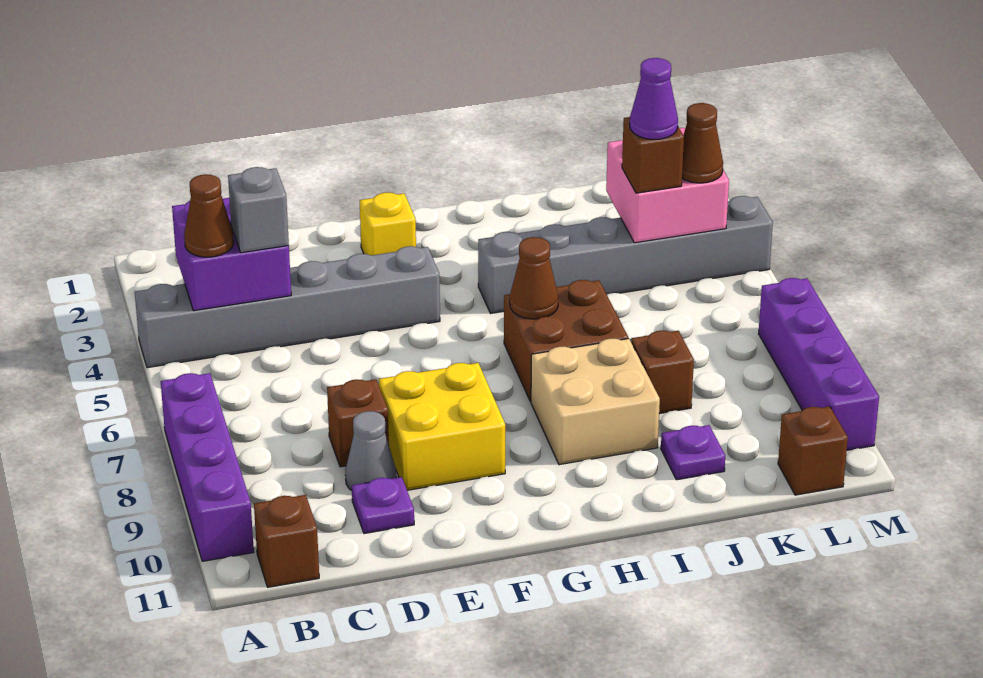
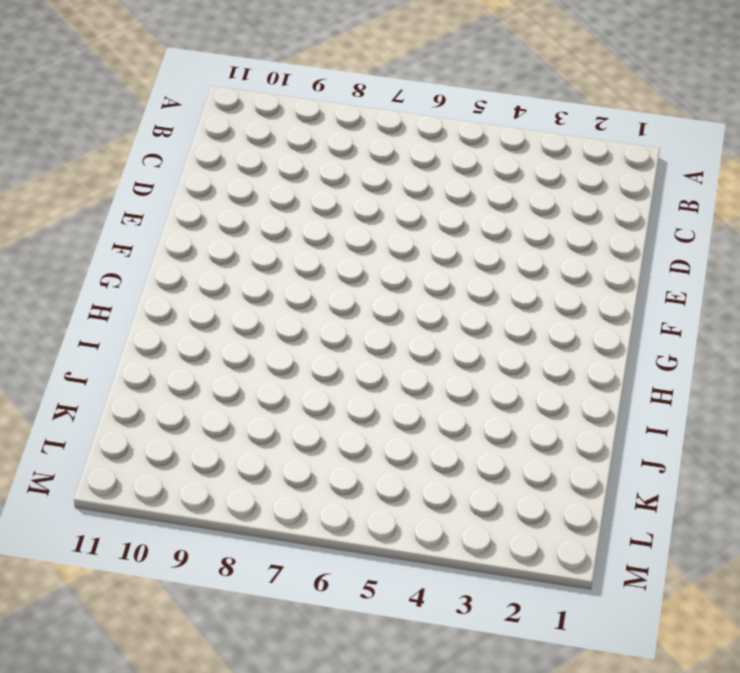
none -> grey 1x6 brick [135,246,440,368]
none -> purple 1x4 brick [161,373,254,561]
none -> brown 1x1 brick [254,495,319,587]

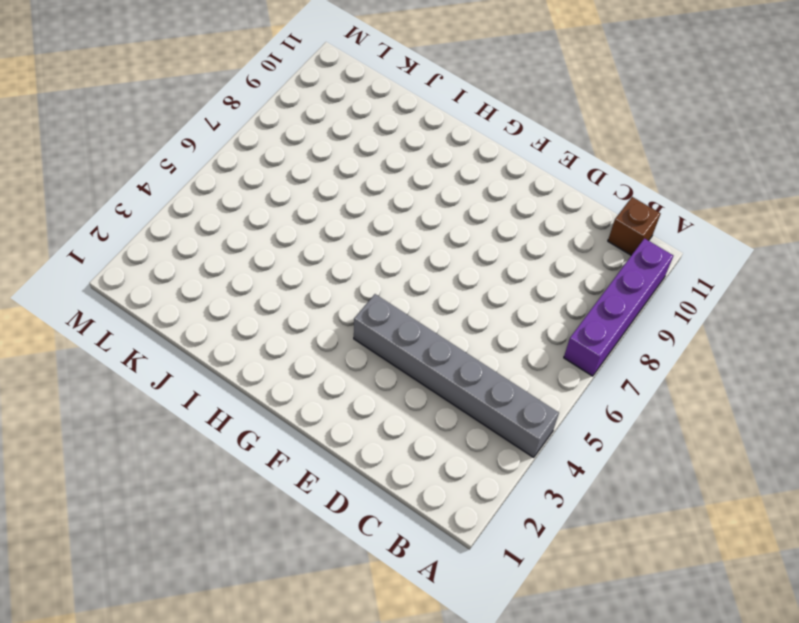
none -> brown 1x1 brick [327,379,389,467]
none -> grey 1x1 cone [345,411,396,490]
none -> purple 1x1 plate [352,477,414,534]

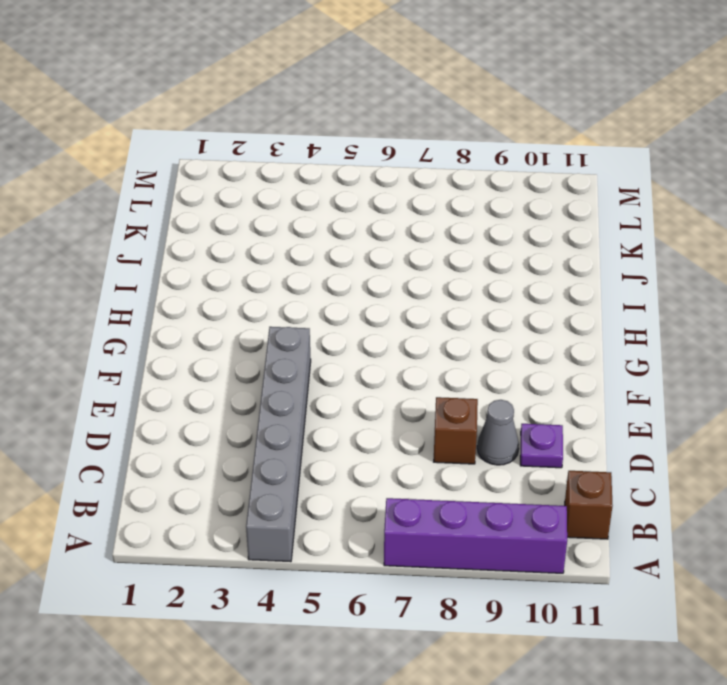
none -> yellow 2x2 brick [379,363,505,490]
none -> yellow 1x1 brick [360,193,416,255]
none -> grey 1x6 brick [478,196,773,313]

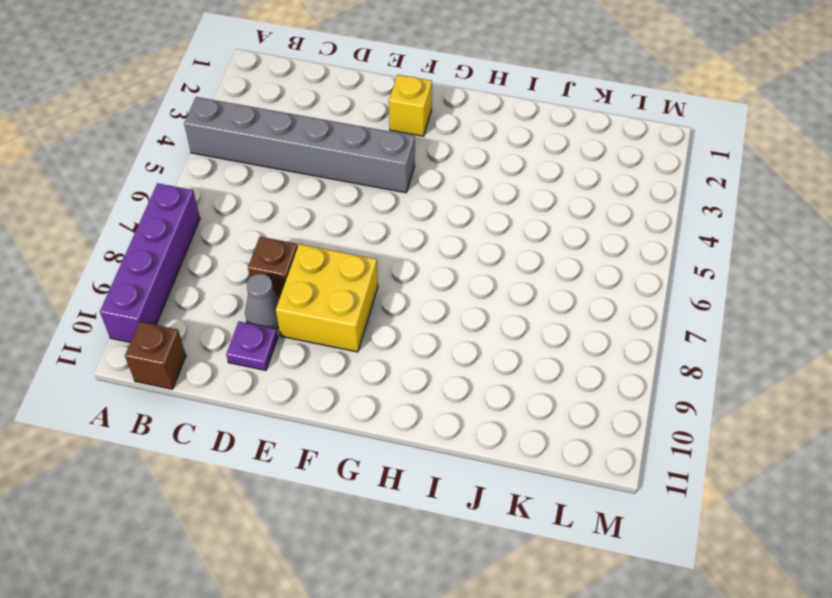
none -> grey 1x6 brick [478,196,773,313]
none -> brown 2x2 brick [504,280,628,402]
none -> tan 2x2 brick [531,339,660,465]

